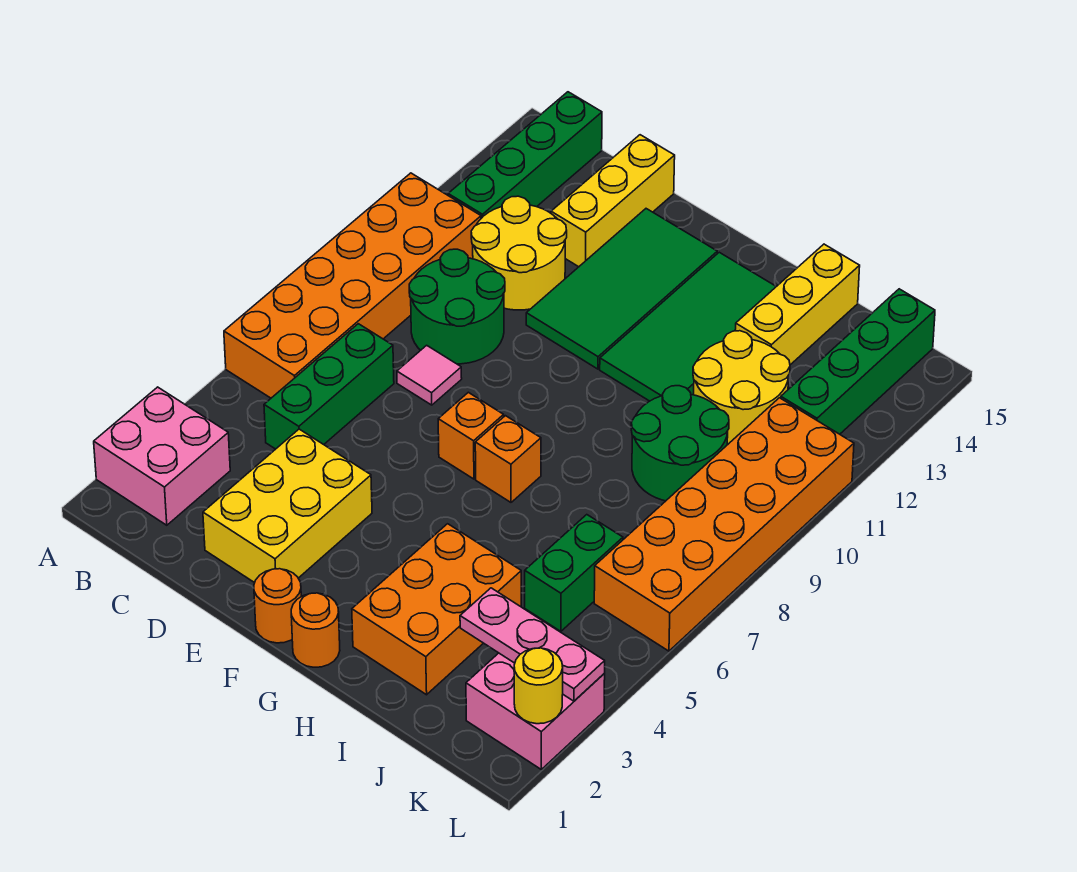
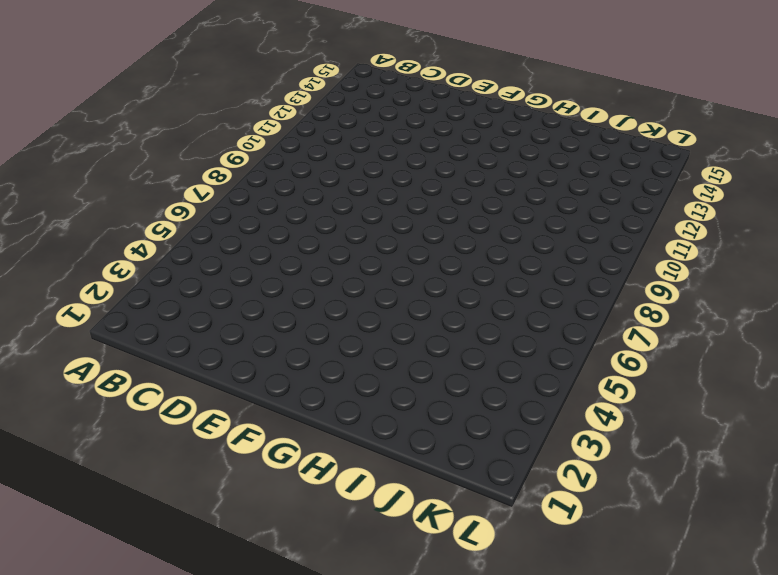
none -> pink 2x2 brick [94,387,230,525]
none -> orange 2x6 brick [224,173,481,398]
none -> green 1x4 brick [448,92,602,218]

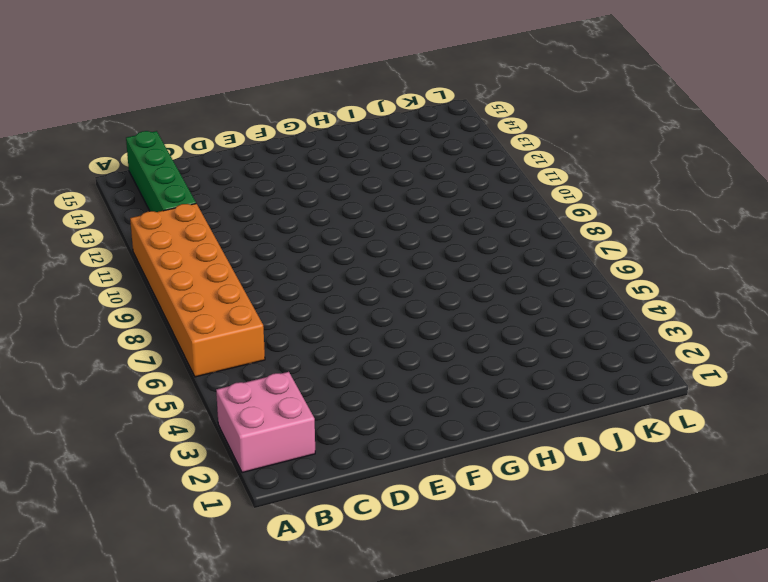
none -> green 1x3 brick [264,324,394,449]
none -> green 2x2 round brick [409,249,505,364]
none -> yellow 2x2 round brick [471,196,567,310]

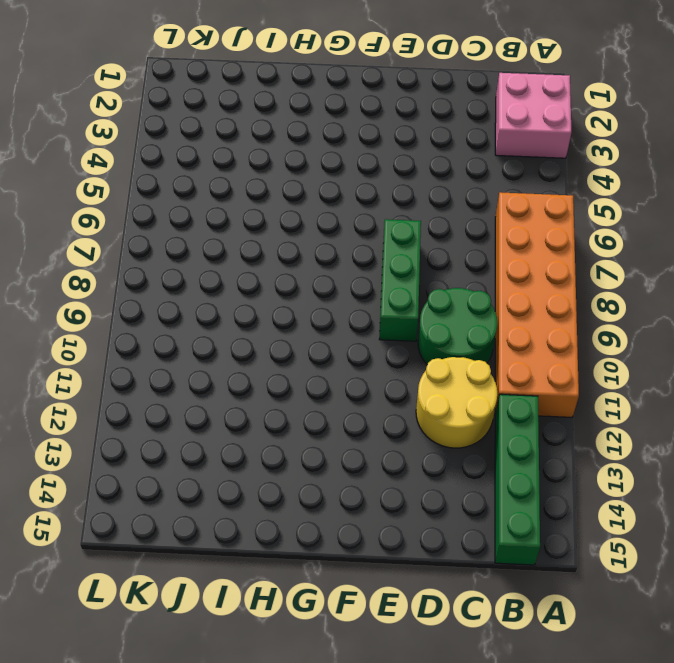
green 1x3 brick [380,219,421,341] -> green 1x3 brick moved to [264,324,394,449]
none -> yellow 2x3 brick [203,429,372,583]
none -> pink 1x1 tile [397,345,462,405]
none -> yellow 1x3 brick [551,135,675,267]

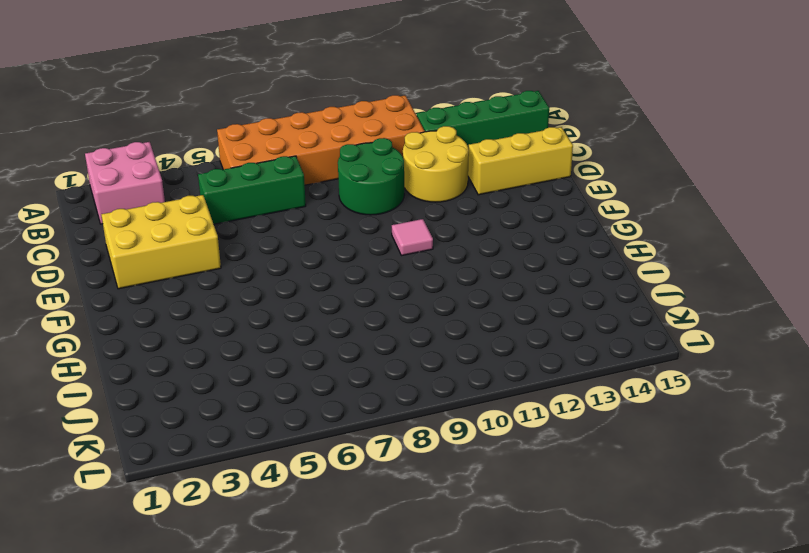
pink 1x1 tile [392,219,433,256] -> pink 1x1 tile moved to [397,345,462,405]
none -> green 2x4 tile [526,209,717,369]
none -> orange 1x1 round brick [254,569,301,643]
none -> orange 1x1 brick [438,392,504,479]

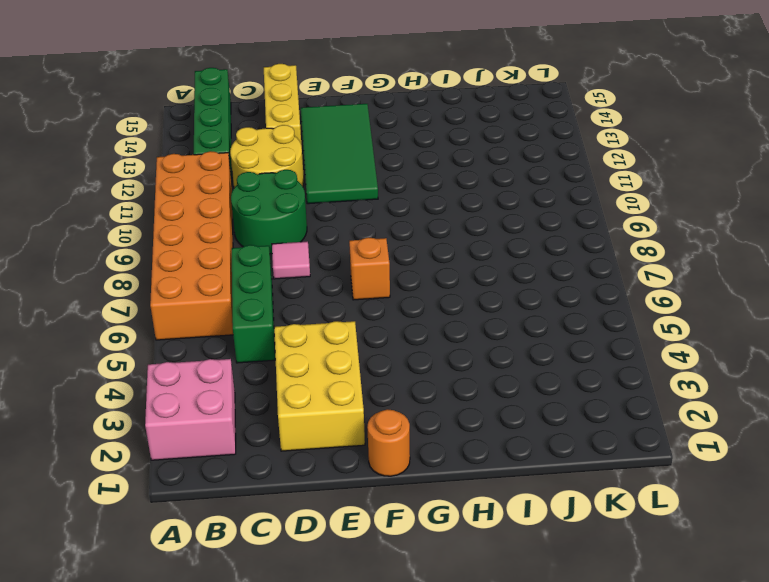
none -> orange 1x1 round brick [291,593,340,667]
none -> orange 1x1 brick [475,416,541,502]
none -> green 2x4 tile [600,252,776,401]

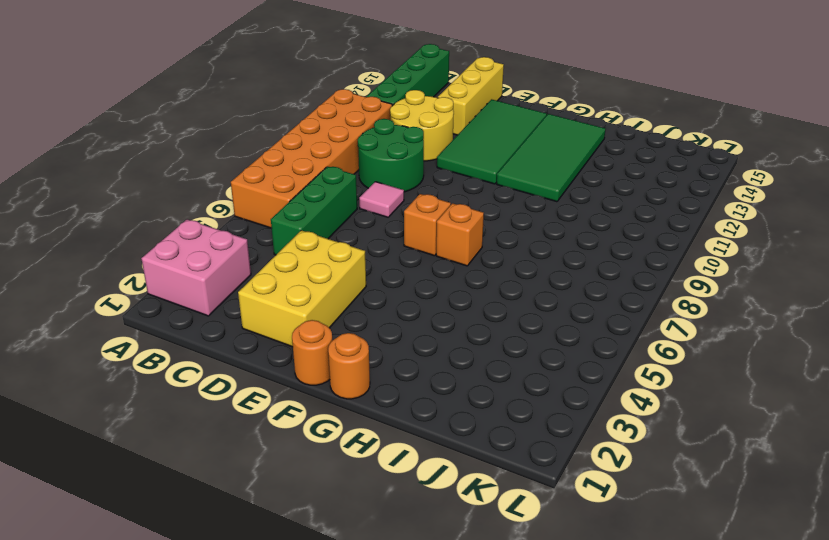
none -> orange 2x3 brick [352,524,521,695]
none -> green 2x2 round brick [631,386,729,501]
none -> yellow 2x2 round brick [693,331,790,445]

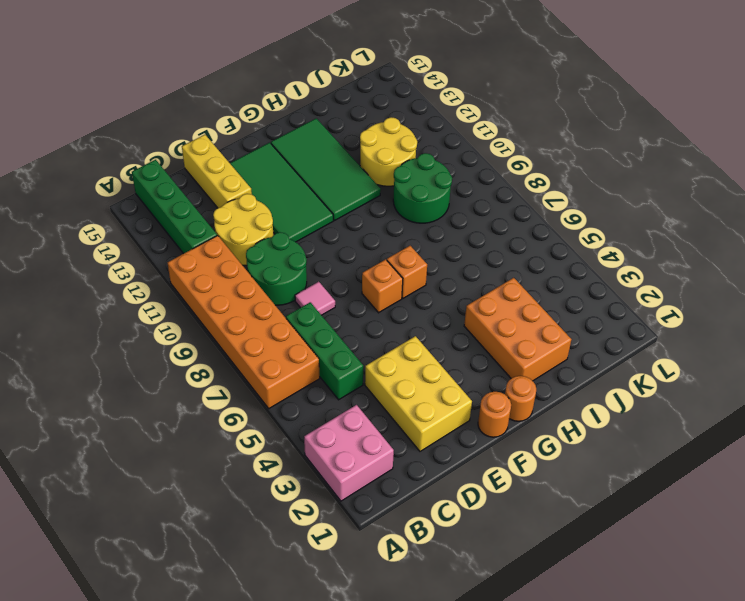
none -> yellow 1x3 brick [735,244,860,365]
none -> green 1x2 brick [525,515,623,631]
none -> pink 2x2 brick [466,653,605,769]

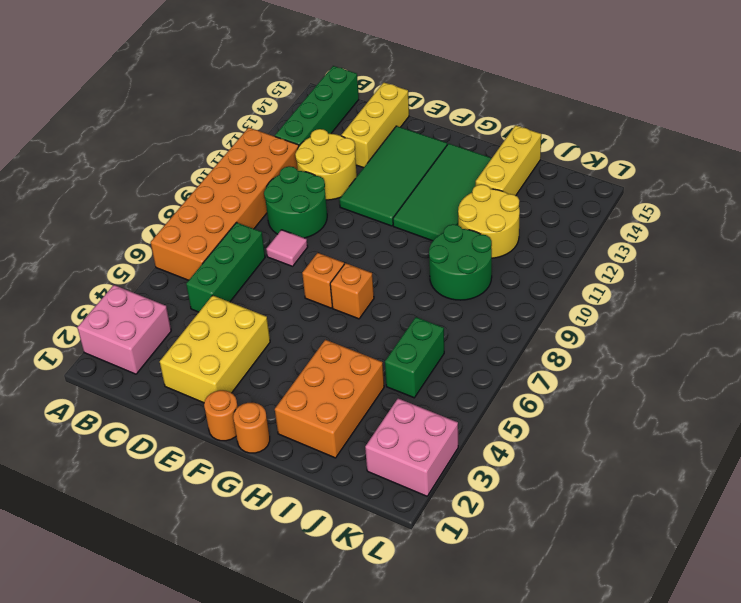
none -> orange 2x6 brick [594,398,854,651]
none -> green 1x4 brick [781,289,935,434]
none -> pink 1x3 plate [460,588,605,701]

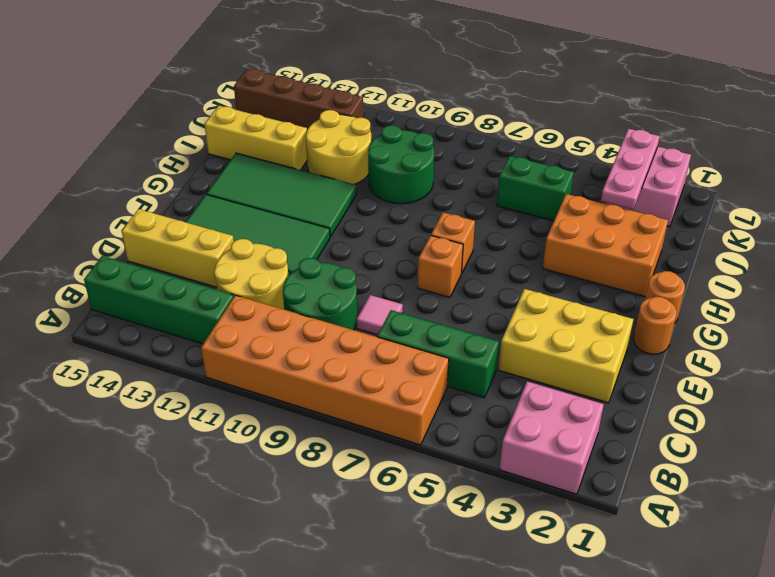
brown 1x4 brick [234,69,363,130] -> green 1x4 brick [781,289,935,434]
none -> orange 2x6 brick [594,398,854,651]
none -> yellow 1x1 round brick [514,648,563,724]

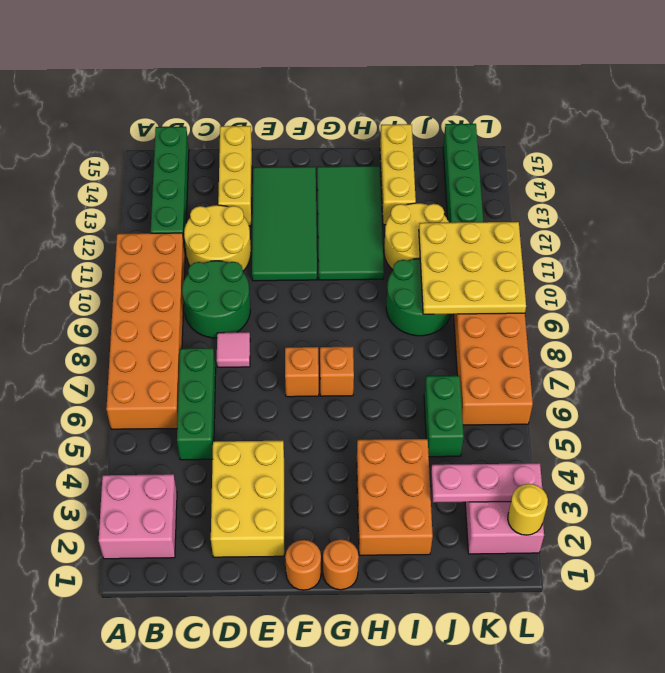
yellow 3x3 plate [419,222,526,314] -> none

